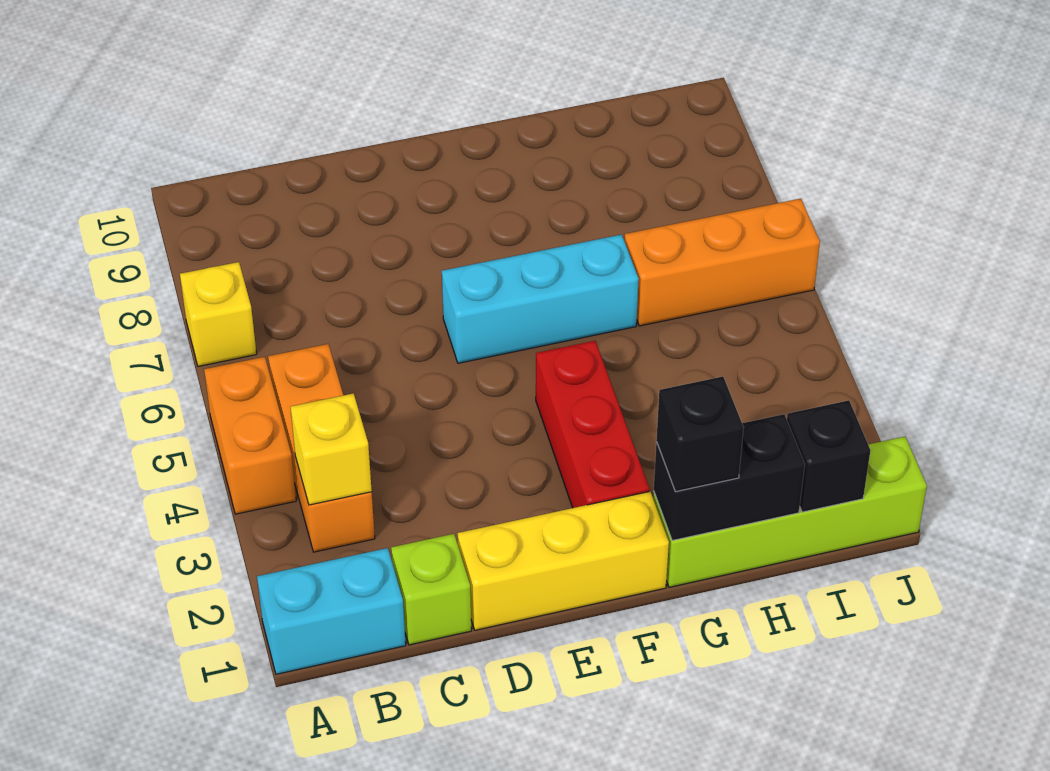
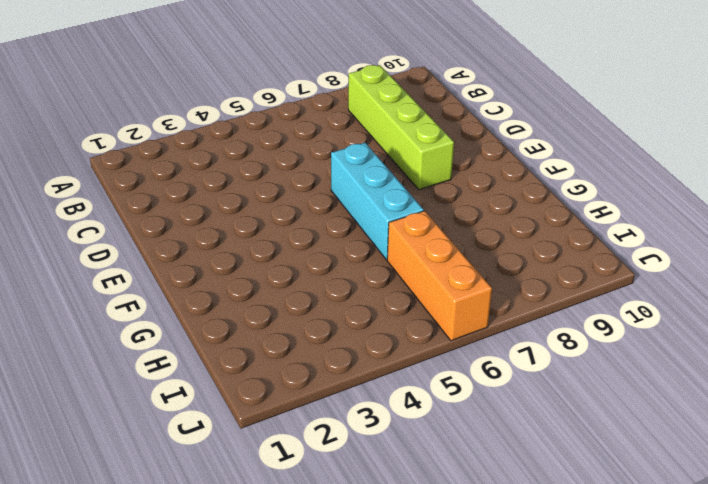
lime 1x4 brick [348,65,454,190] -> lime 1x4 brick moved to [653,437,927,587]
none -> cyan 1x2 brick [257,548,406,674]
none -> orange 1x2 brick [204,357,296,514]
none -> yellow 1x1 brick [180,262,257,366]

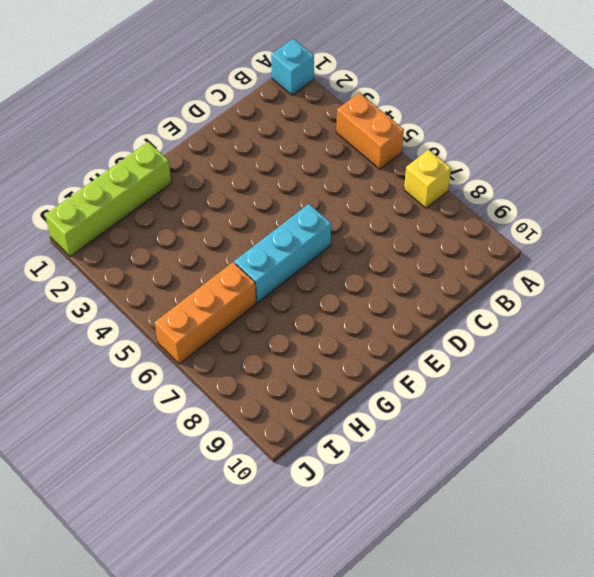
cyan 1x1 brick [271,39,314,95] -> cyan 1x2 brick [257,548,406,674]
none -> orange 1x3 brick [268,344,375,552]
none -> lime 1x1 brick [391,534,471,645]
none -> yellow 1x3 brick [457,491,669,630]

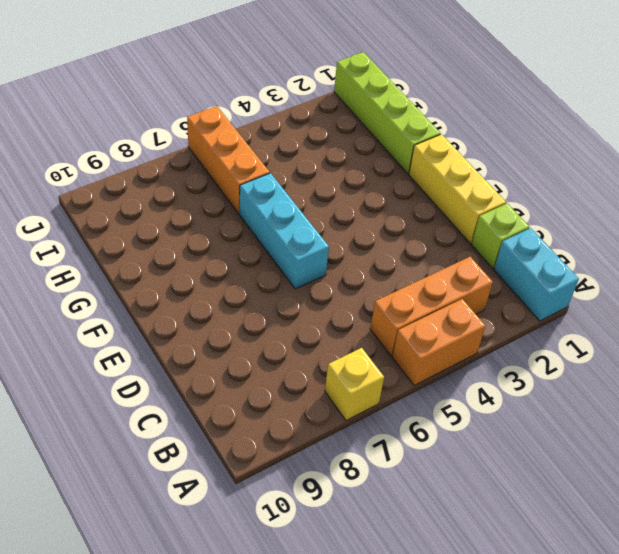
none -> red 1x3 brick [536,341,650,508]
none -> yellow 1x1 brick [290,393,372,505]
none -> black 1x2 brick [654,414,805,541]

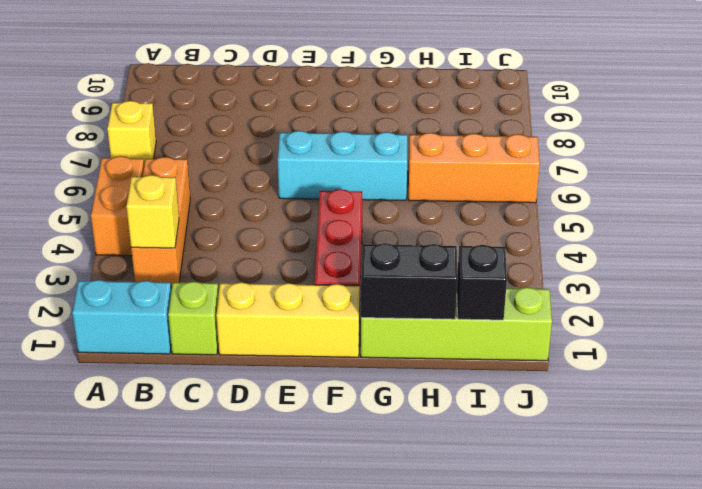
none -> black 1x1 brick [656,377,744,492]

